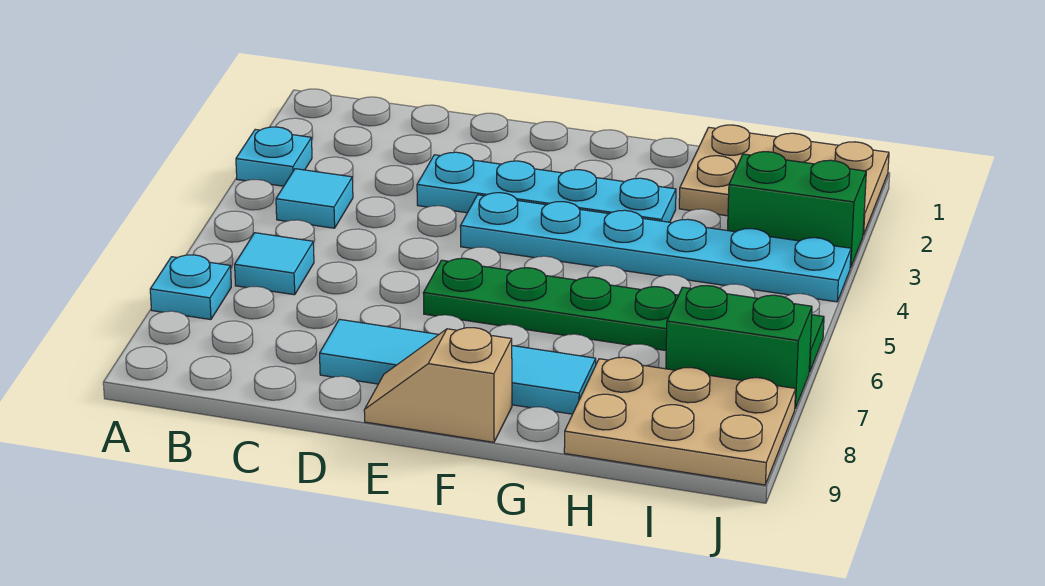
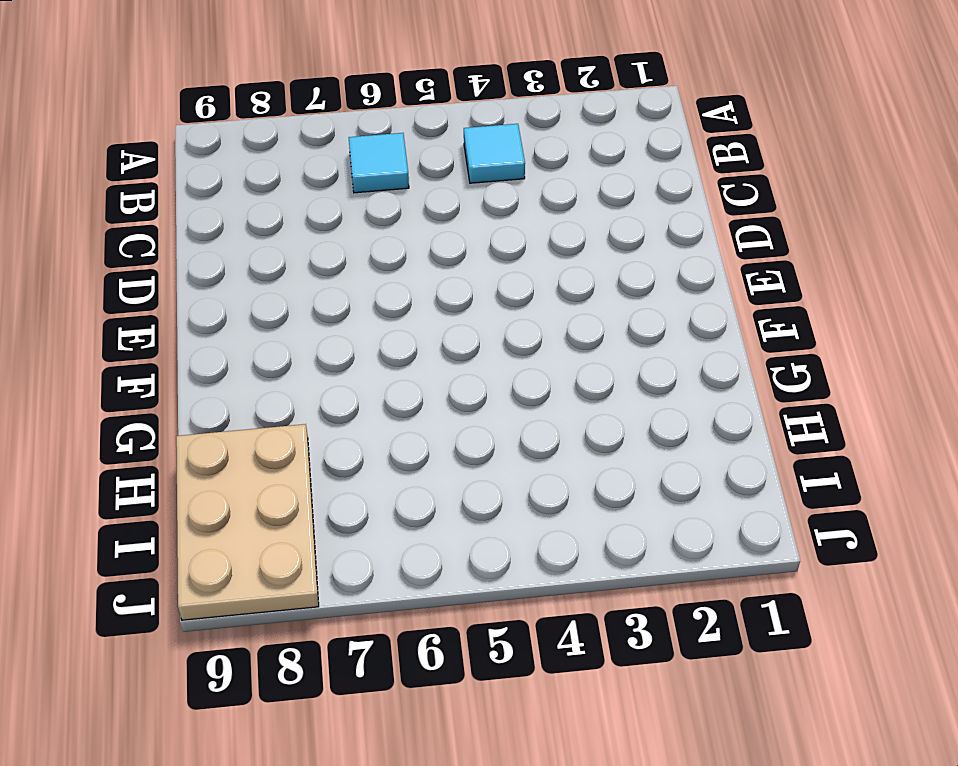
none -> cyan 1x1 plate [236,127,312,186]
none -> cyan 1x1 plate [150,255,231,320]
none -> cyan 1x4 plate [417,152,676,222]

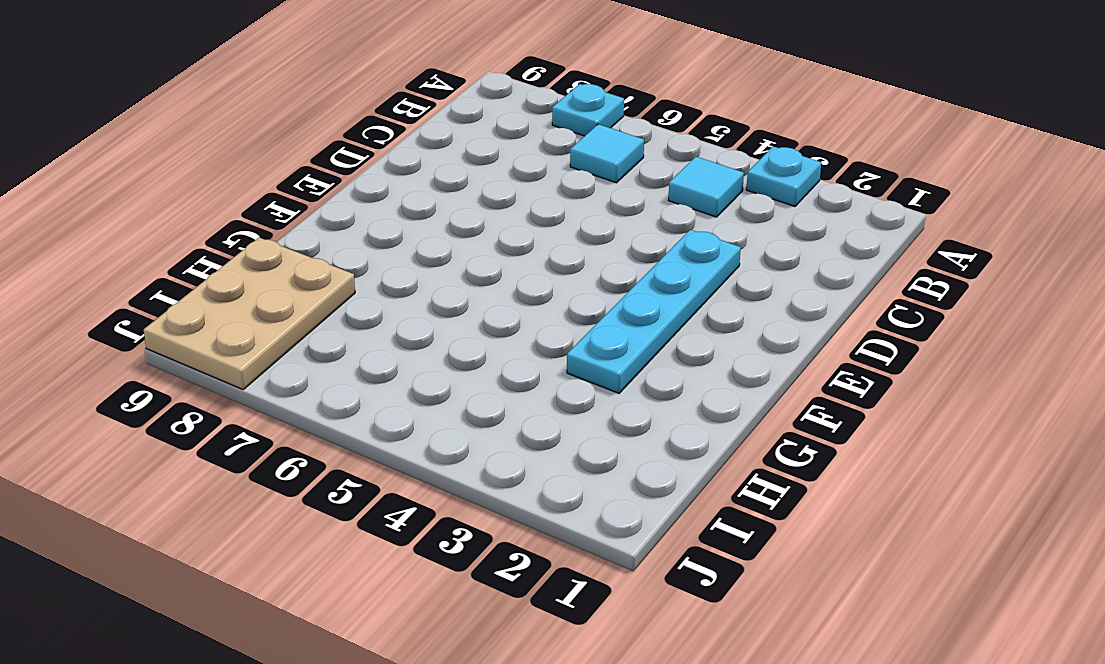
none -> cyan 1x4 tile [320,319,596,414]
none -> cyan 1x6 plate [460,193,851,302]
none -> green 1x6 plate [423,258,824,372]

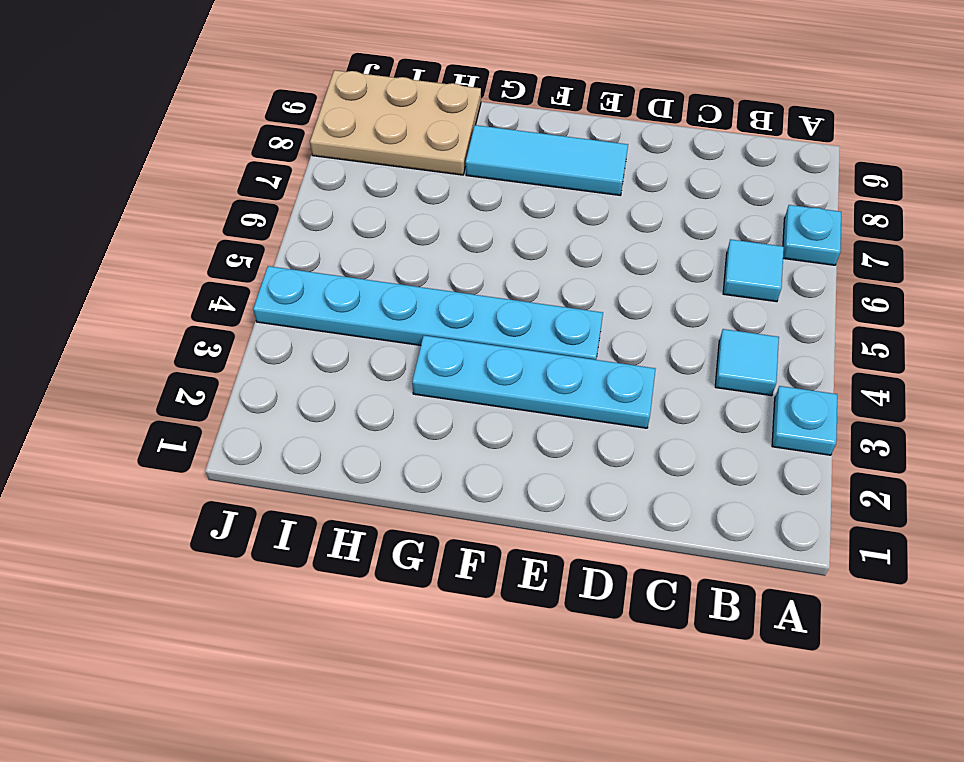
cyan 1x3 tile [466,125,628,195] -> cyan 1x4 tile [320,319,596,414]
none -> green 1x6 plate [423,258,824,372]
none -> tan 1x2 slope [364,328,512,442]
none -> tan 2x3 plate [679,125,889,235]

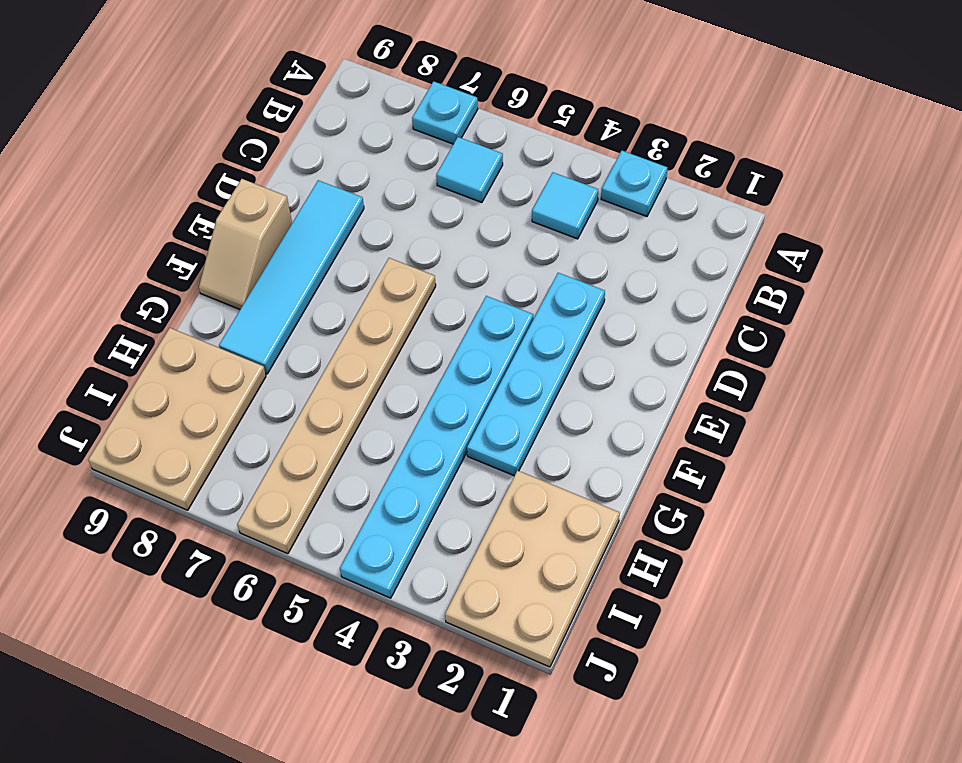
tan 1x6 plate [237,258,436,554] -> green 1x6 plate [423,258,824,372]
tan 1x2 slope [199,179,292,309] -> tan 1x2 slope turned to [364,328,512,442]
none -> green 1x2 brick [727,152,866,268]
none -> green 1x2 brick [666,286,812,408]

